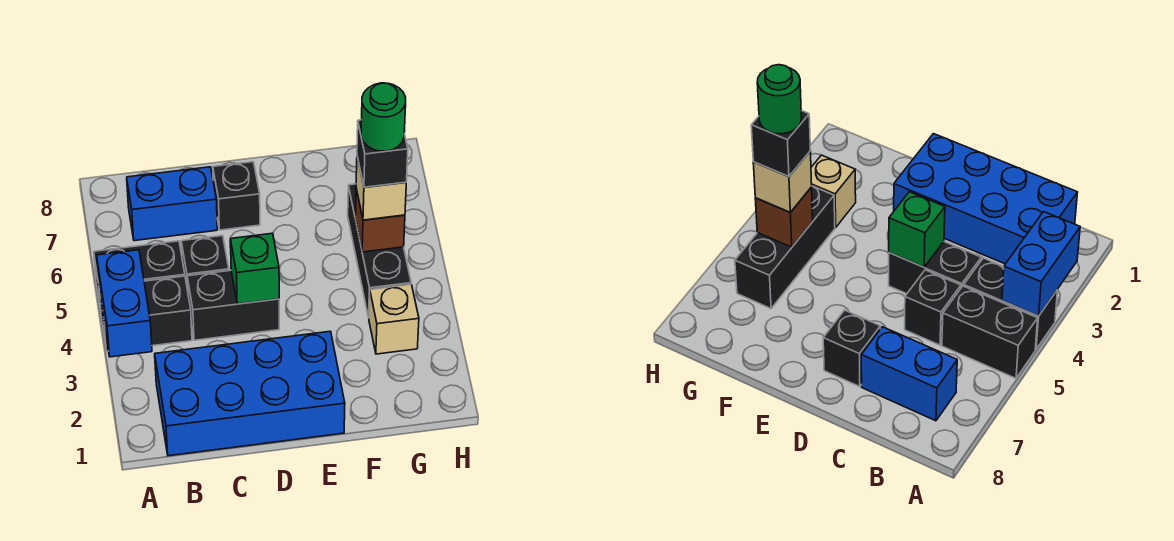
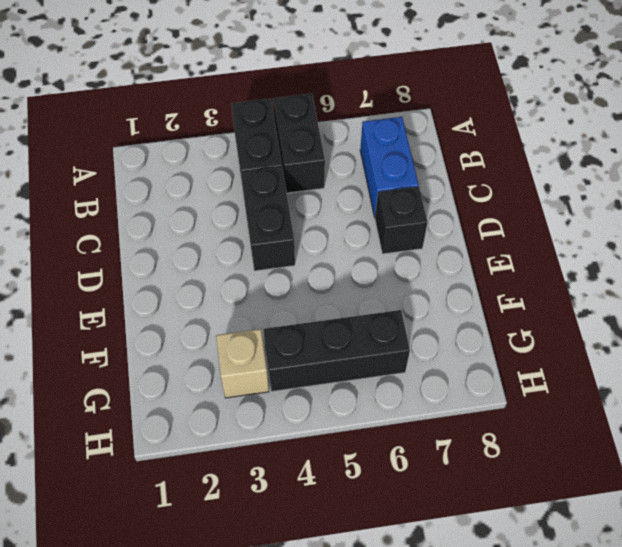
none -> blue 2x4 brick [155,331,345,456]
none -> black 1x1 brick [181,236,229,290]
none -> blue 1x2 brick [97,250,152,357]

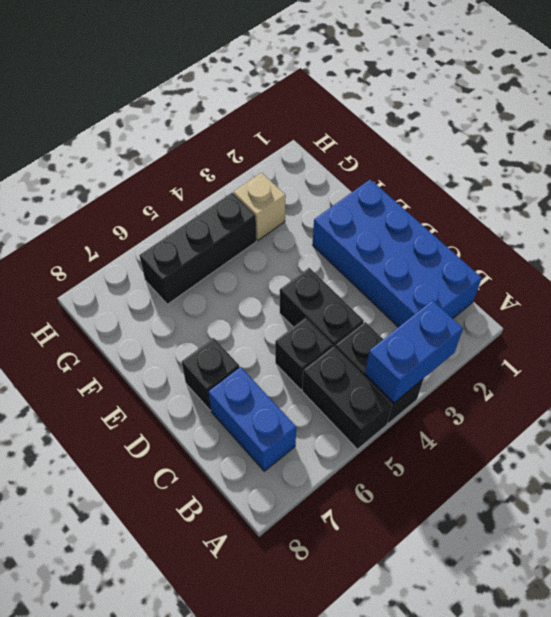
none -> green 1x1 brick [230,233,279,304]
none -> brown 1x1 brick [355,189,405,252]
none -> tan 1x1 brick [356,157,406,220]

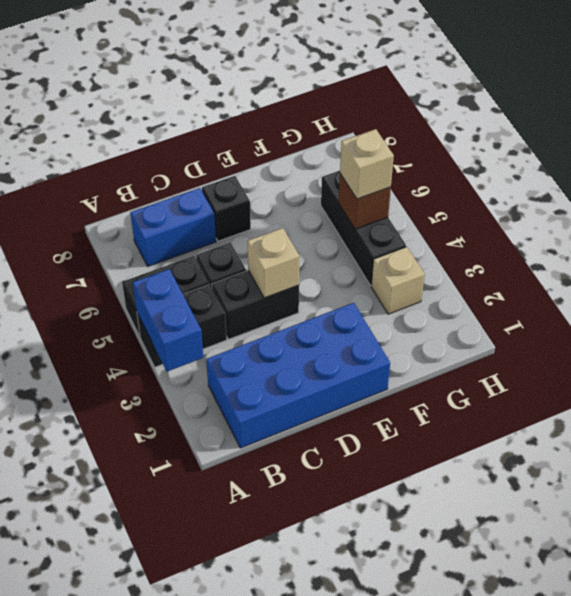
tan 1x1 brick [247,228,299,298] -> green 1x1 brick [230,233,279,304]
none -> black 1x1 brick [357,120,408,187]
none -> green 1x1 round brick [361,83,406,151]

